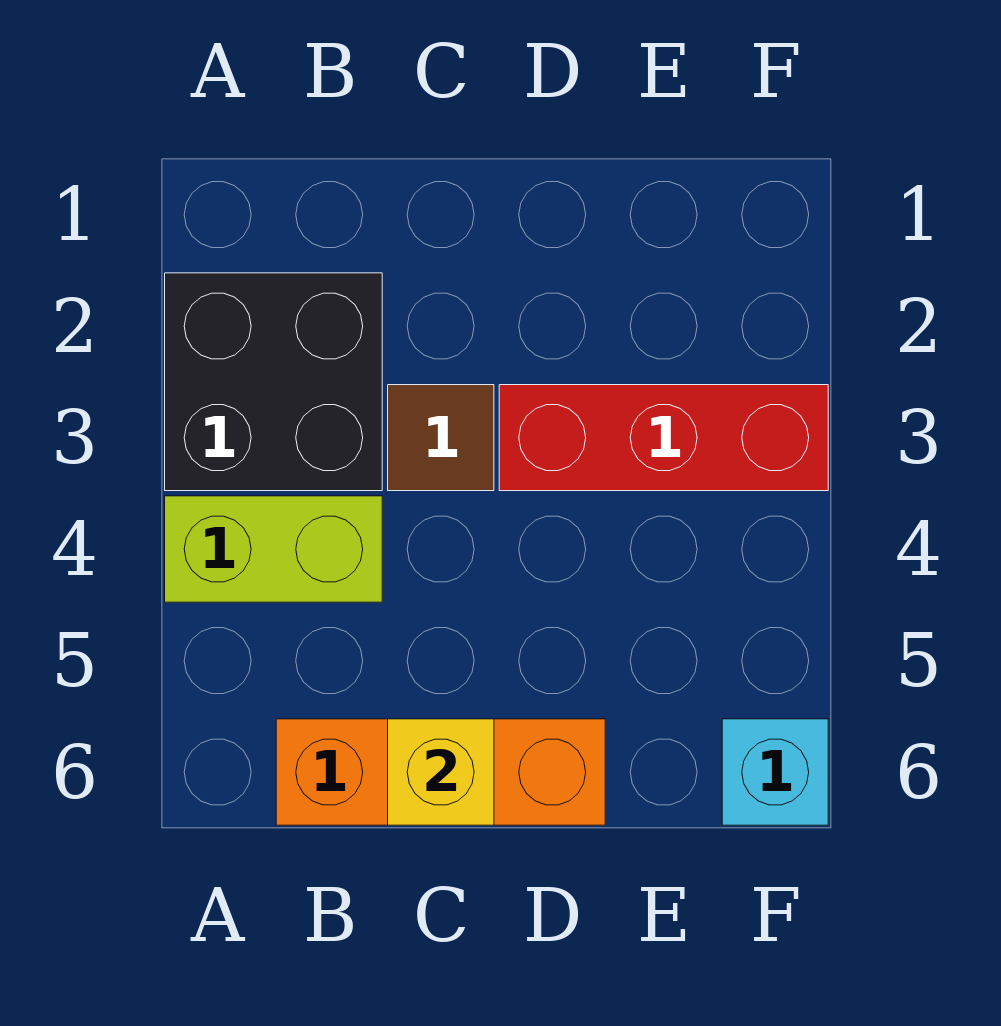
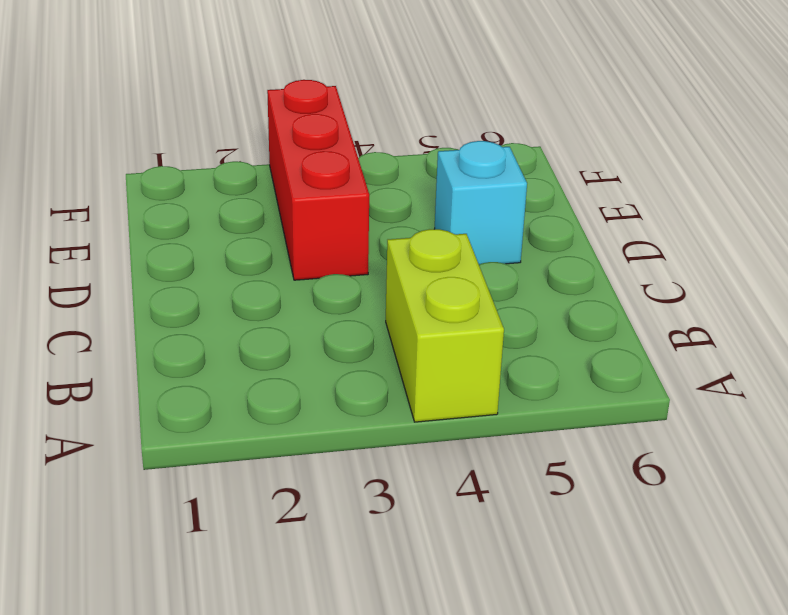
cyan 1x1 brick [435,141,527,264] -> cyan 1x1 brick moved to [722,719,828,825]
none -> black 2x2 brick [165,273,382,491]
none -> orange 1x3 brick [276,719,605,825]

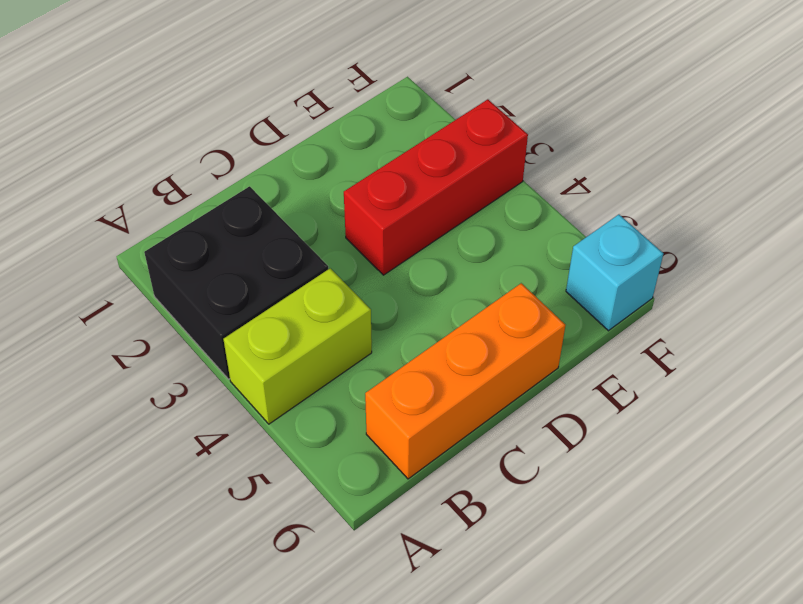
none -> brown 1x1 tile [388,385,494,491]
none -> yellow 1x1 brick [388,719,494,825]

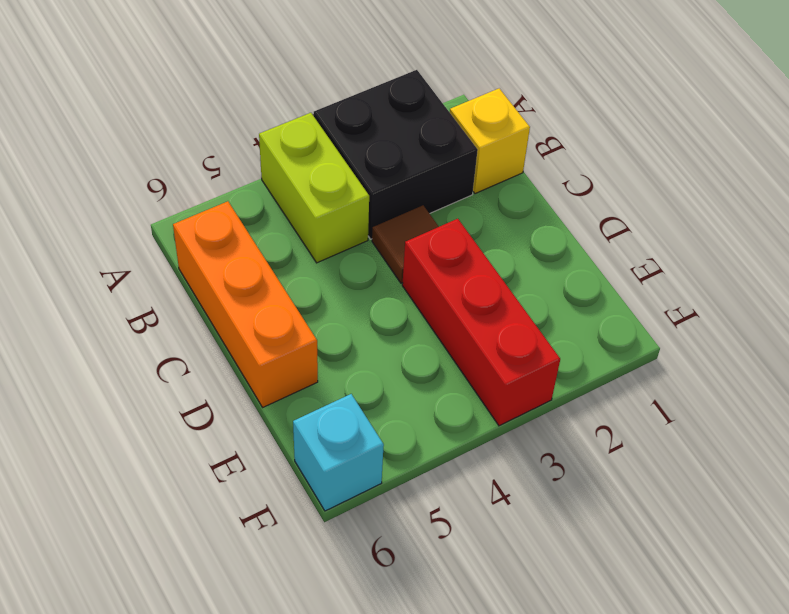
yellow 1x1 brick [450,88,530,194] -> yellow 1x1 brick moved to [388,719,494,825]

